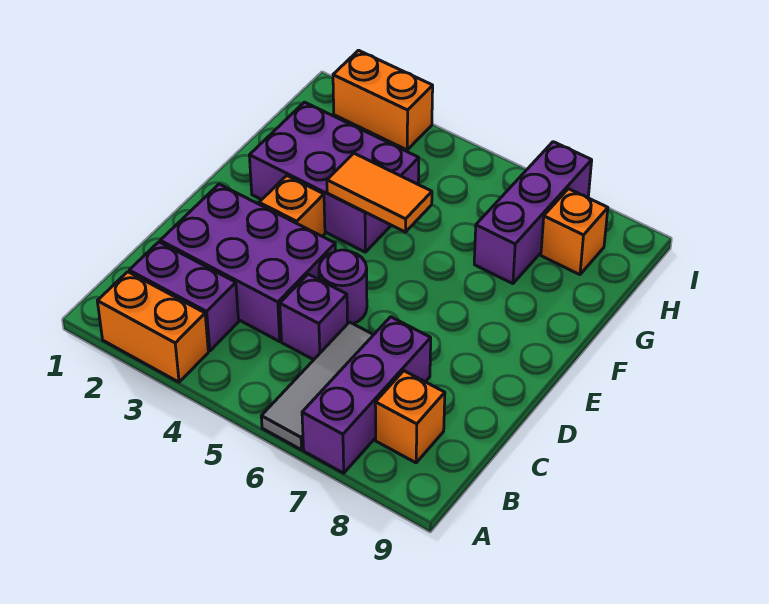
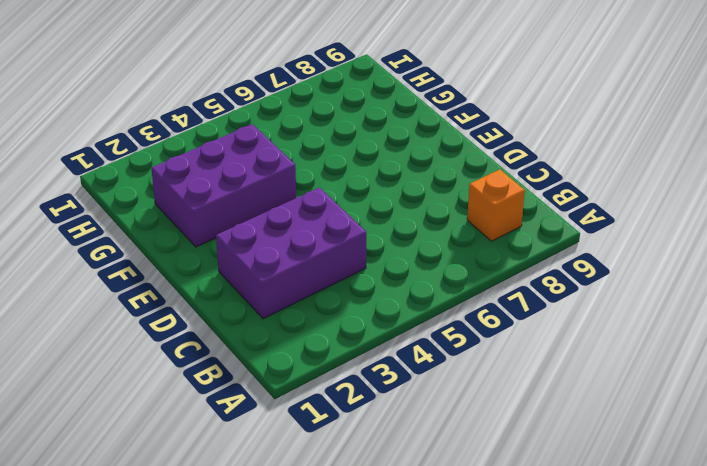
none -> orange 1x2 brick [97,272,208,382]
none -> grey 1x3 tile [261,322,373,450]
none -> purple 1x3 brick [302,317,431,473]

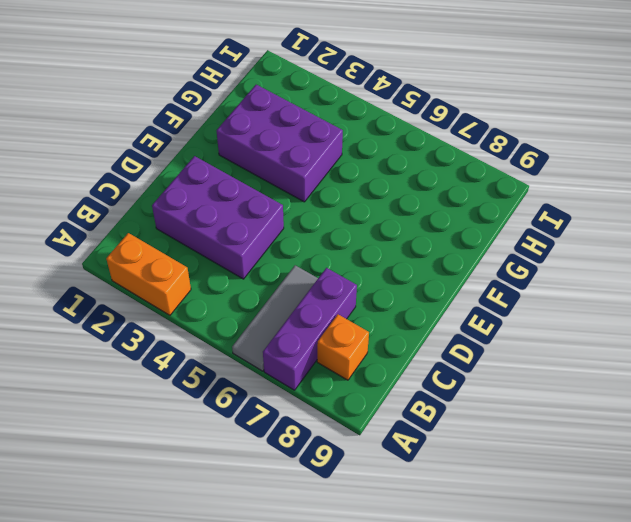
none -> purple 1x2 brick [129,242,239,351]
none -> purple 1x1 brick [280,274,348,360]
none -> purple 1x1 round brick [319,250,367,324]

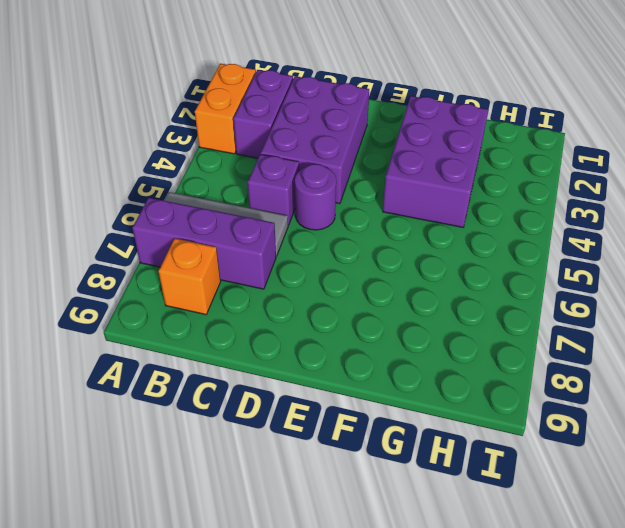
none -> orange 1x1 brick [259,176,325,236]
none -> purple 1x3 brick [474,142,592,284]
none -> orange 1x1 brick [541,189,608,275]

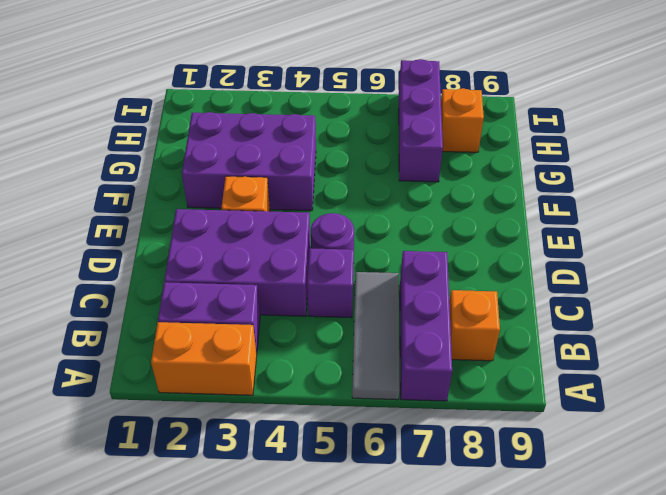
none -> orange 1x2 brick [333,50,433,150]
none -> orange 1x2 tile [327,153,432,232]

